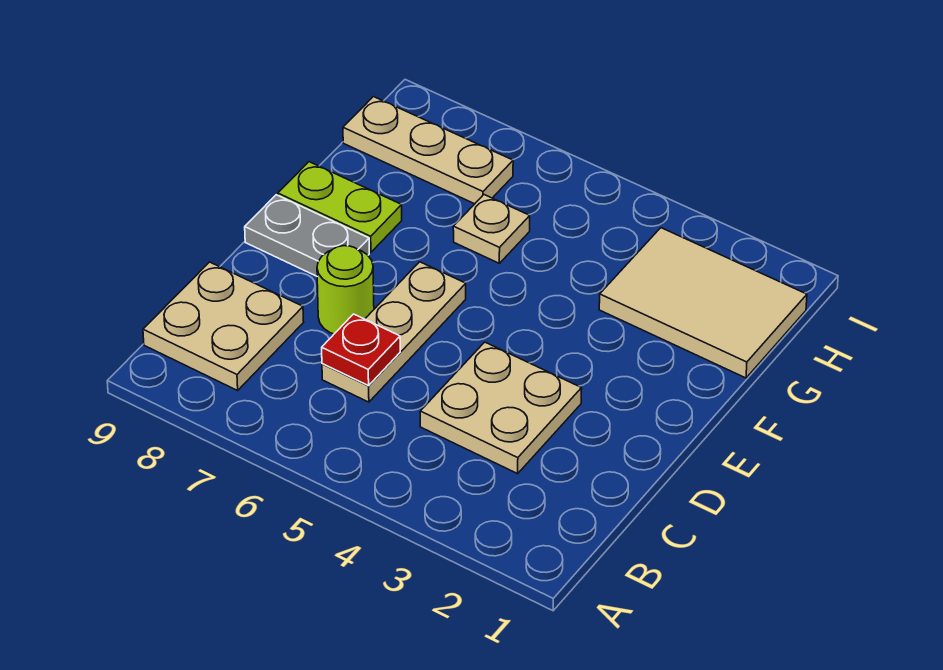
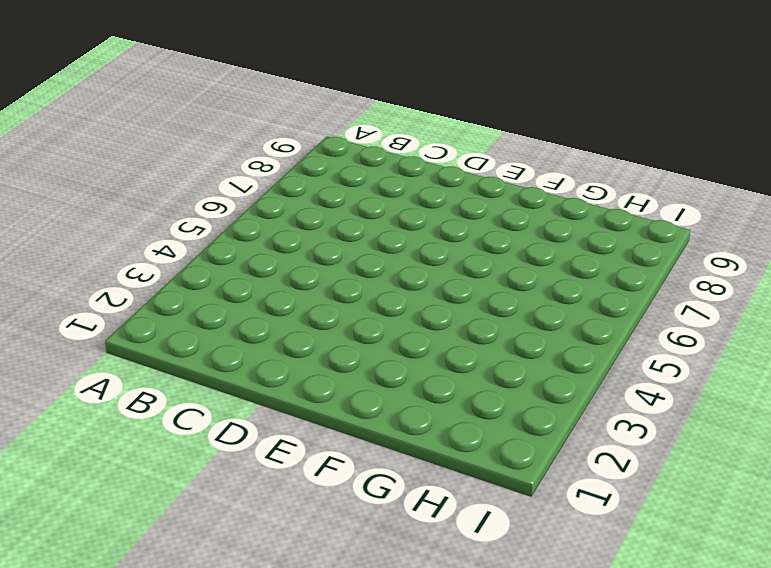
none -> tan 2x2 plate [143,262,304,390]
none -> tan 2x2 plate [420,342,582,474]

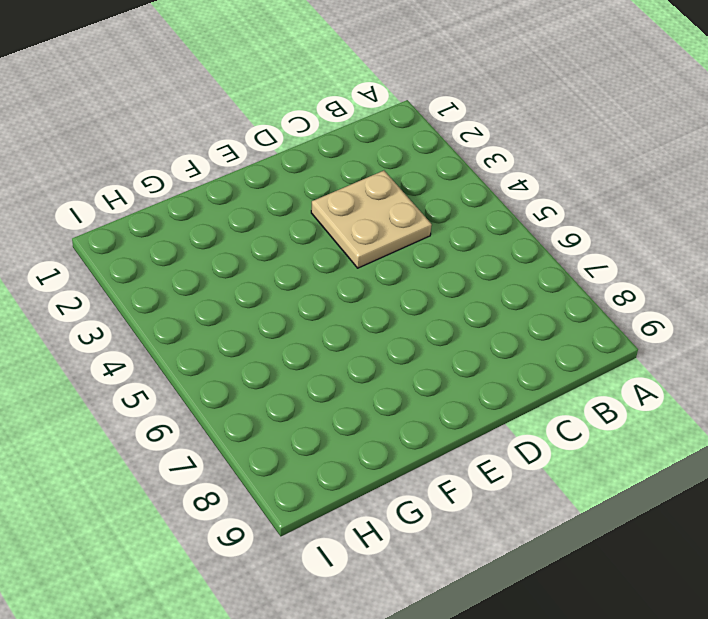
none -> tan 2x2 plate [143,262,304,390]
none -> tan 1x3 plate [322,262,466,402]

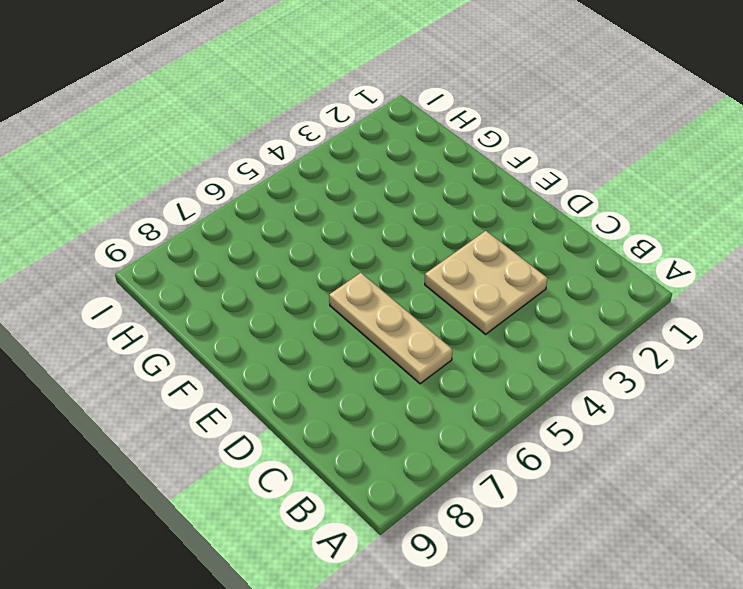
none -> tan 2x2 plate [143,262,304,390]
none -> lime 1x1 round brick [317,246,374,334]

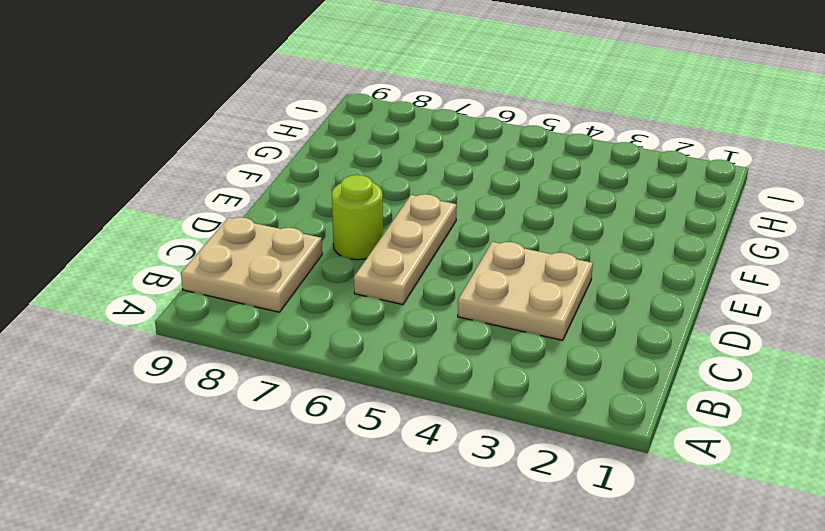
none -> grey 1x2 plate [245,195,369,276]
none -> lime 1x2 plate [278,162,402,252]

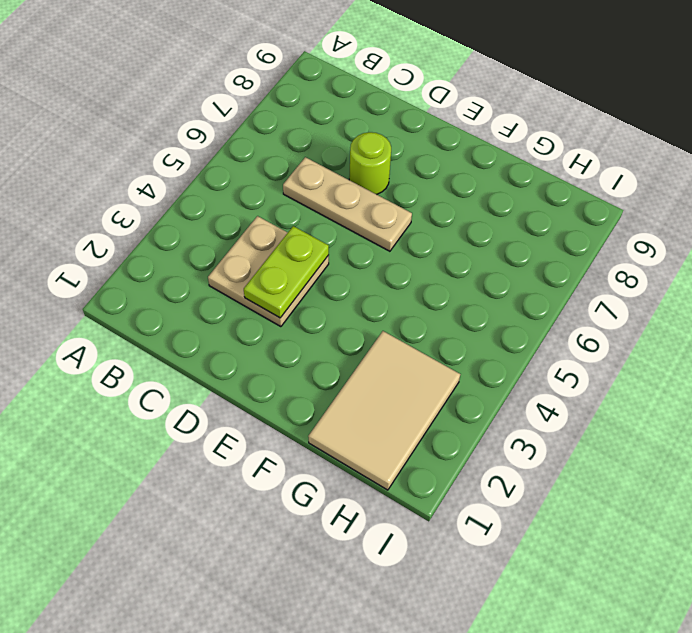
lime 1x2 plate [244,226,329,318] -> lime 1x2 plate moved to [278,162,402,252]
none -> tan 2x2 plate [143,262,304,390]
none -> grey 1x2 plate [245,195,369,276]

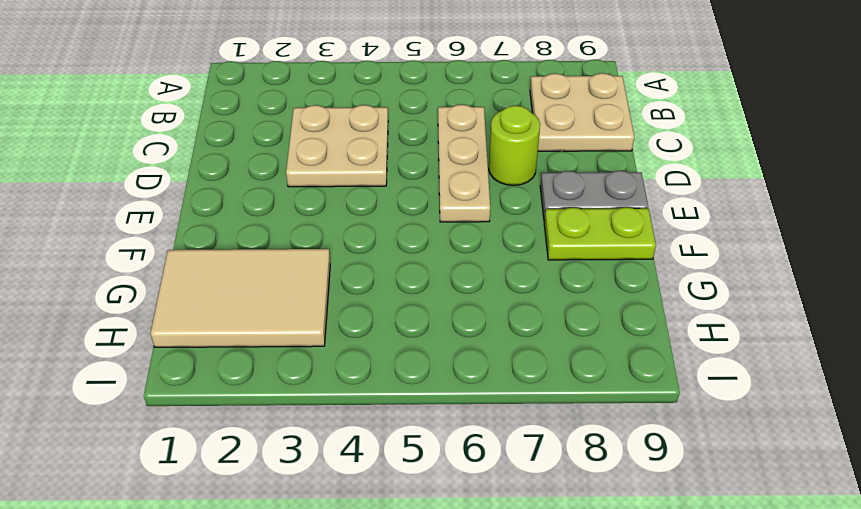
none -> tan 1x1 plate [453,195,530,263]
none -> tan 1x3 plate [343,97,513,204]

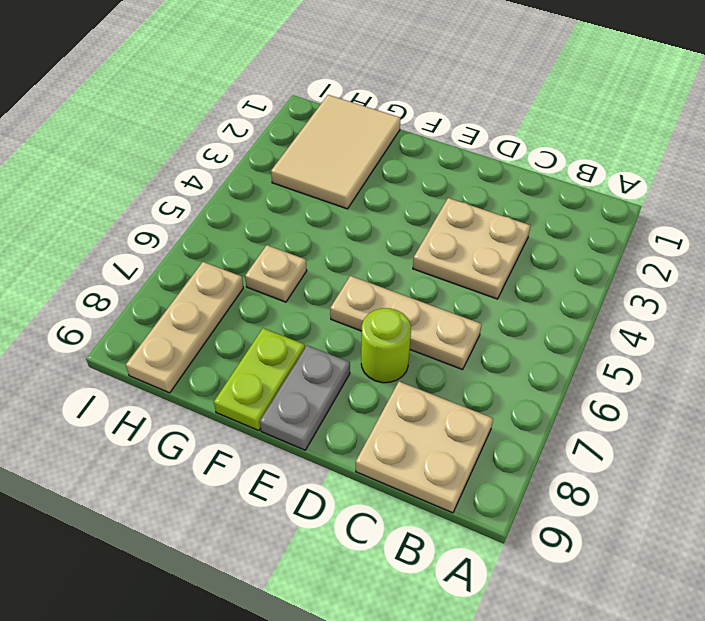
none -> red 1x1 plate [322,314,400,386]

